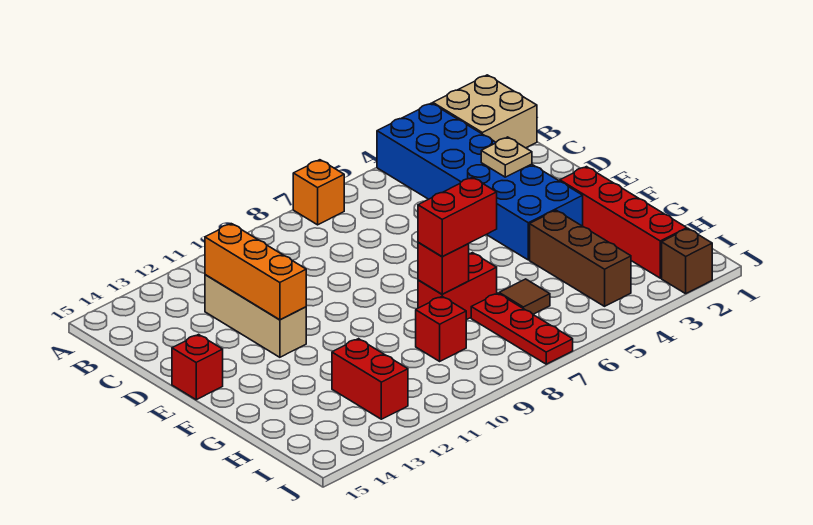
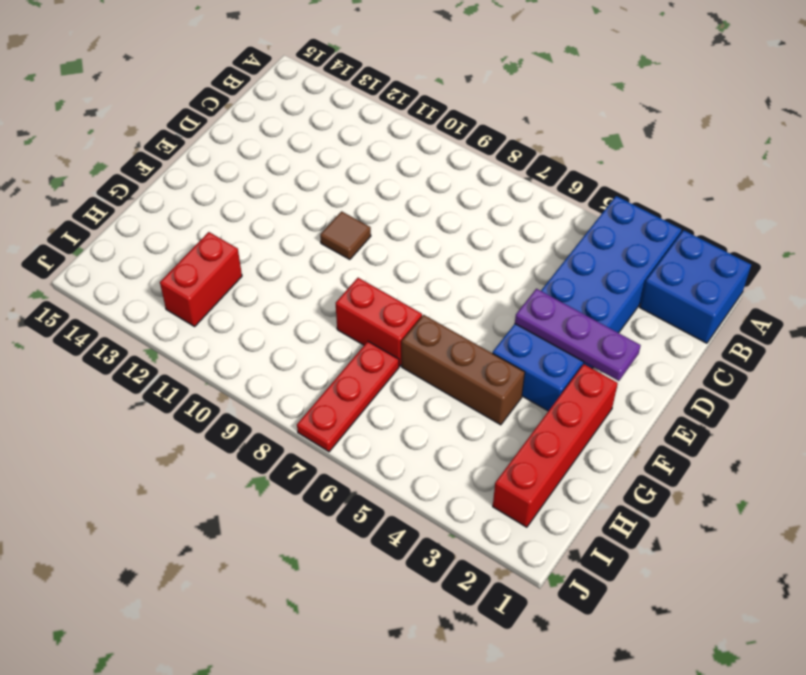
blue 2x2 brick [640,230,751,343] -> tan 2x2 brick [433,75,537,148]
purple 1x3 plate [515,289,641,381] -> none
brown 1x1 tile [320,211,371,259] -> brown 1x1 tile moved to [499,279,550,314]
brown 1x3 brick [402,315,525,425] -> brown 1x3 brick turned to [530,210,631,306]
none -> orange 1x1 brick [293,160,344,225]
none -> tan 1x3 brick [205,275,306,357]
none -> red 1x1 brick [172,335,223,400]

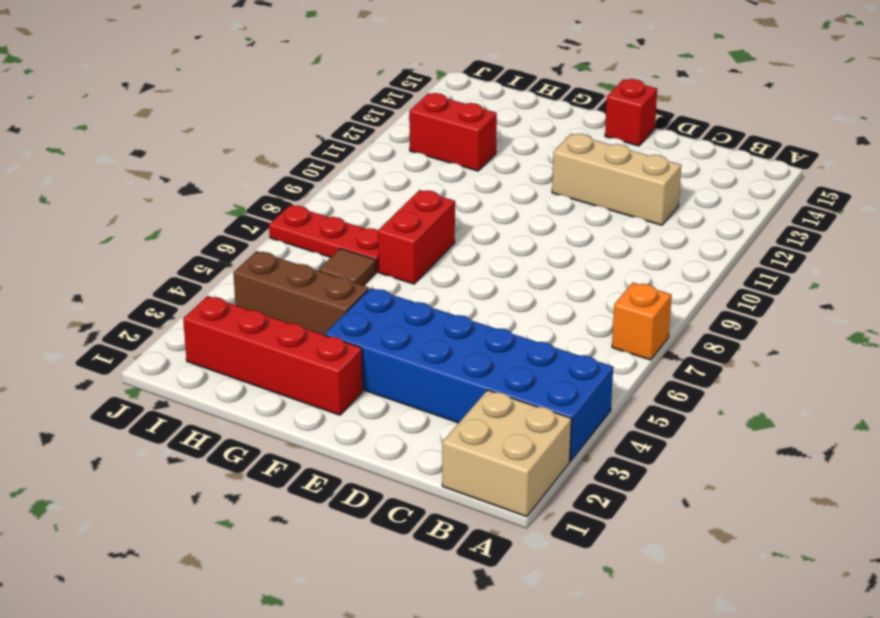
none -> red 1x1 brick [416,296,466,361]
none -> brown 1x1 brick [662,229,712,294]
none -> orange 1x3 brick [205,224,306,320]

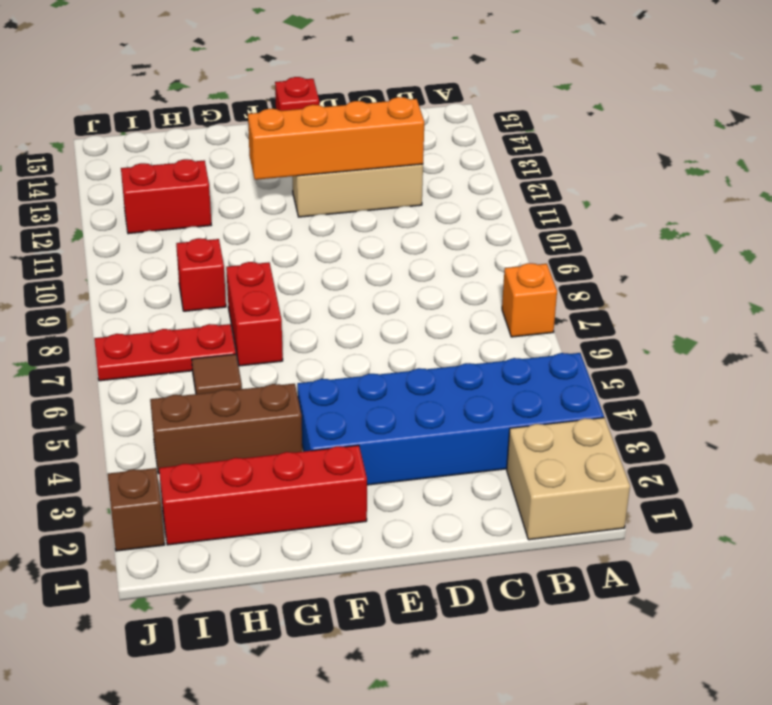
orange 1x4 brick [248,97,424,180] -> orange 1x3 brick [205,224,306,320]
none -> tan 1x1 plate [481,137,532,177]
none -> red 1x1 brick [418,242,469,294]
none -> red 1x2 brick [418,177,497,257]

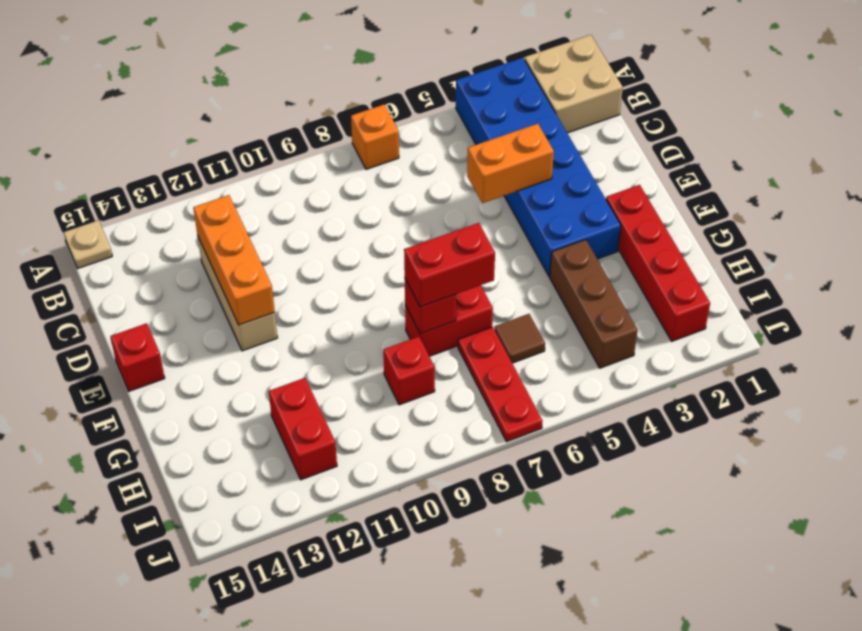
tan 1x1 plate [64,220,112,269] -> tan 1x1 plate moved to [481,137,532,177]
orange 1x2 brick [467,124,554,203] -> none
none -> brown 1x1 brick [662,229,712,294]

